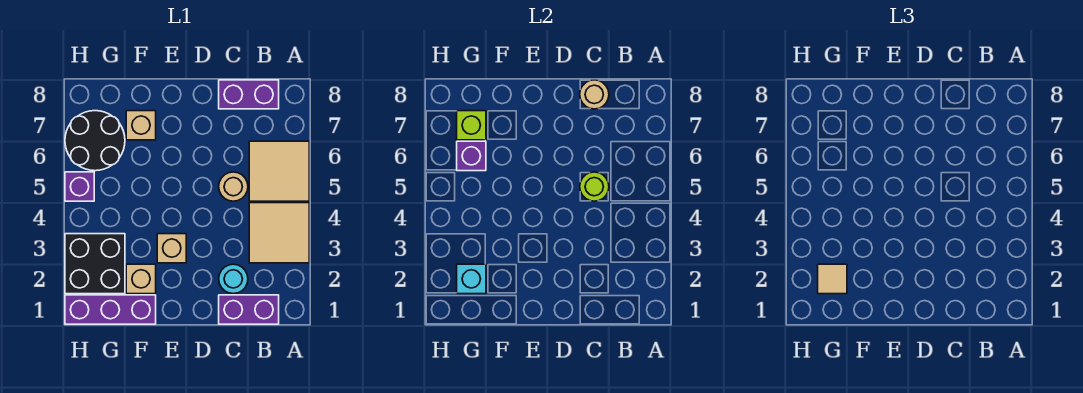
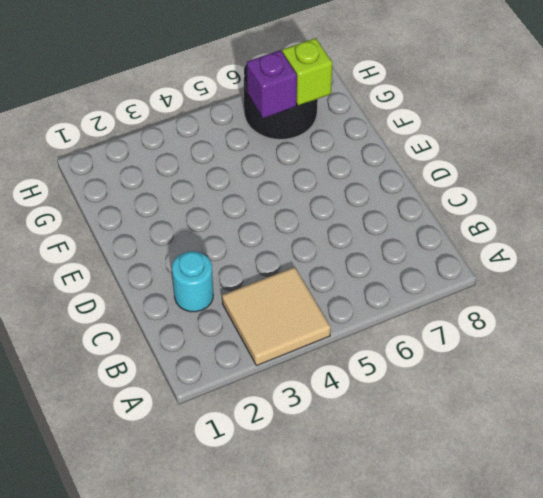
none -> tan 2x2 tile [249,141,309,201]
none -> purple 1x2 brick [219,295,279,324]
none -> purple 1x2 brick [219,80,279,109]

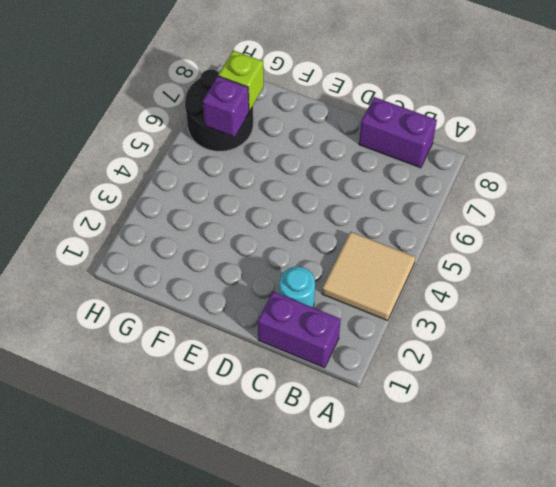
none -> tan 2x2 tile [249,141,309,201]
none -> tan 1x1 round brick [219,172,248,201]
none -> tan 1x1 brick [157,234,186,263]

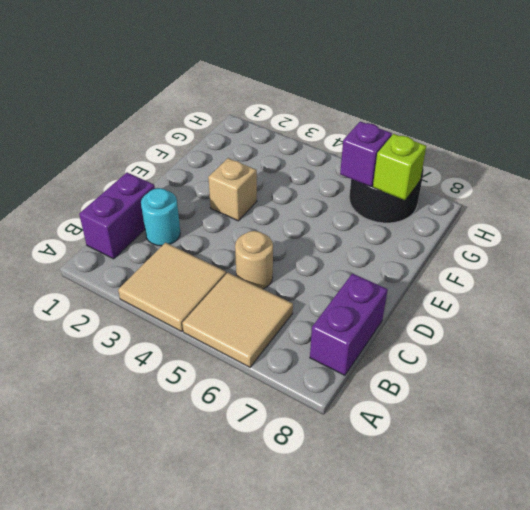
none -> purple 1x3 brick [65,295,156,324]
none -> tan 1x1 brick [126,264,156,294]
none -> tan 1x1 brick [126,111,156,140]

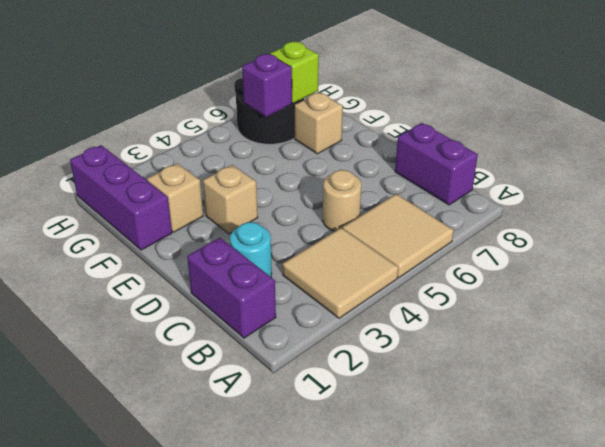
none -> black 2x2 brick [65,234,125,294]
none -> purple 1x1 brick [65,172,94,201]
none -> lime 1x1 round brick [580,172,609,201]

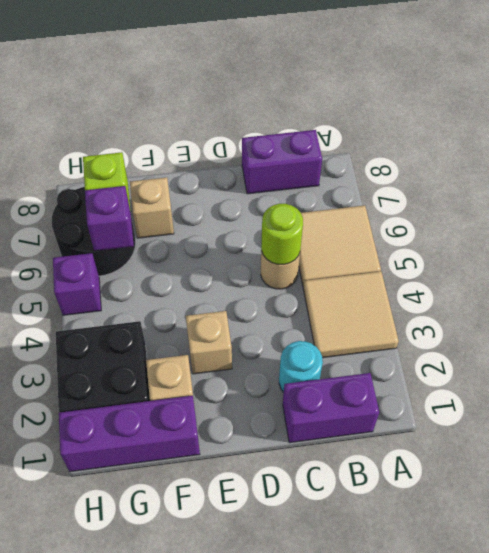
none -> tan 1x1 round brick [580,80,609,109]
none -> cyan 1x1 brick [457,264,486,294]
none -> tan 1x1 tile [818,264,847,294]

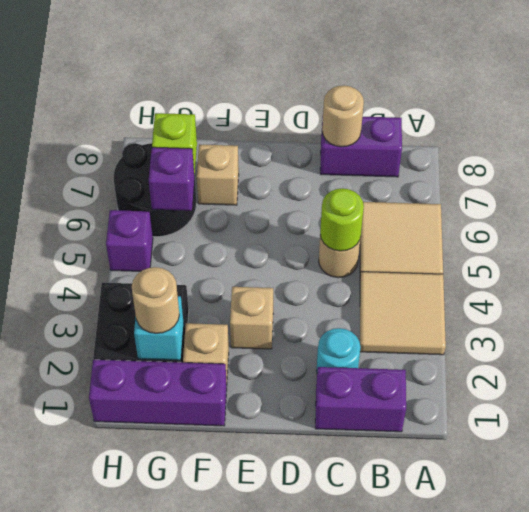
tan 1x1 round brick [132,267,179,334] -> tan 1x1 tile [818,264,847,294]

